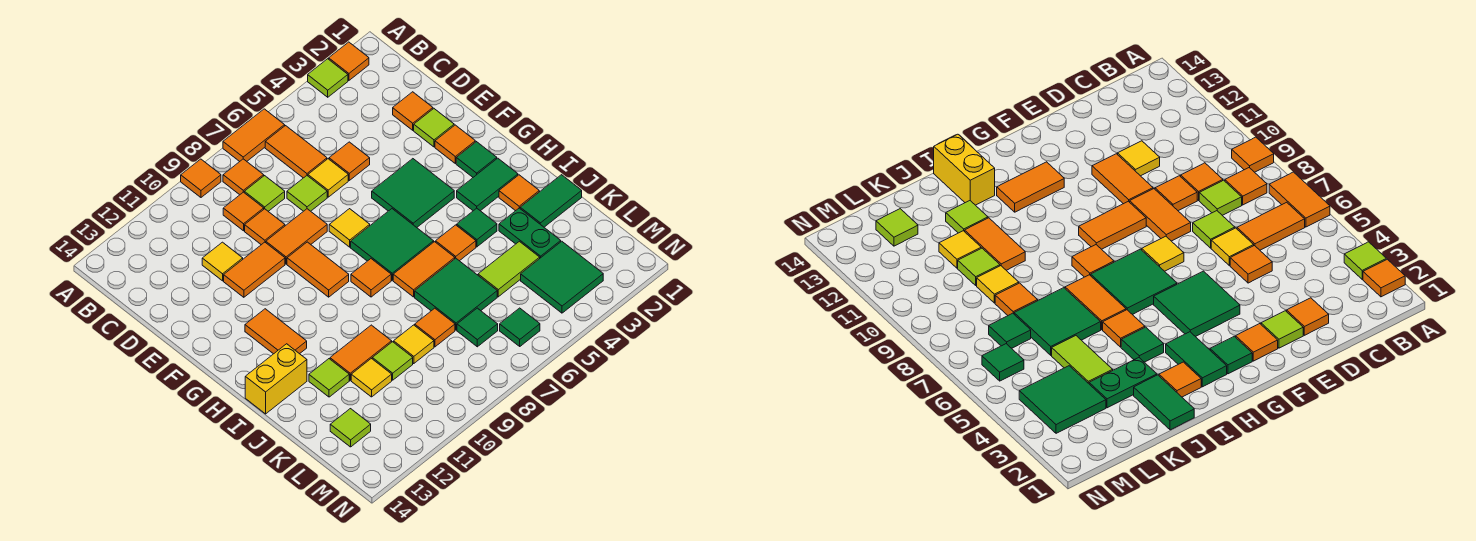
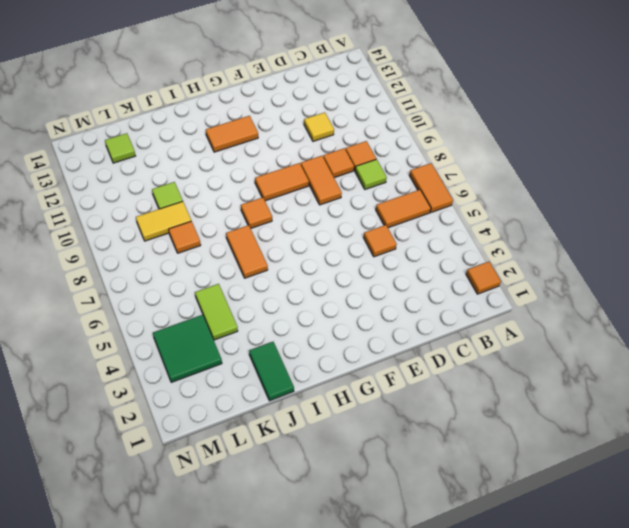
yellow 1x2 tile [136,201,191,241] -> yellow 1x1 tile [394,325,434,364]
none -> lime 1x1 tile [308,59,348,97]
none -> orange 1x1 tile [181,159,221,197]
none -> orange 1x1 tile [223,159,264,195]
none -> orange 1x1 tile [393,92,433,130]

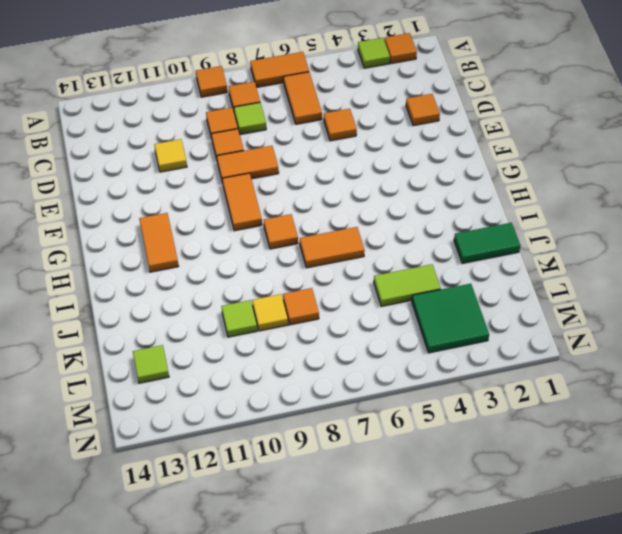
none -> yellow 1x1 tile [308,159,348,197]
none -> lime 1x1 tile [287,176,327,211]
none -> lime 1x1 tile [414,109,454,147]
none -> orange 1x2 tile [224,242,285,297]

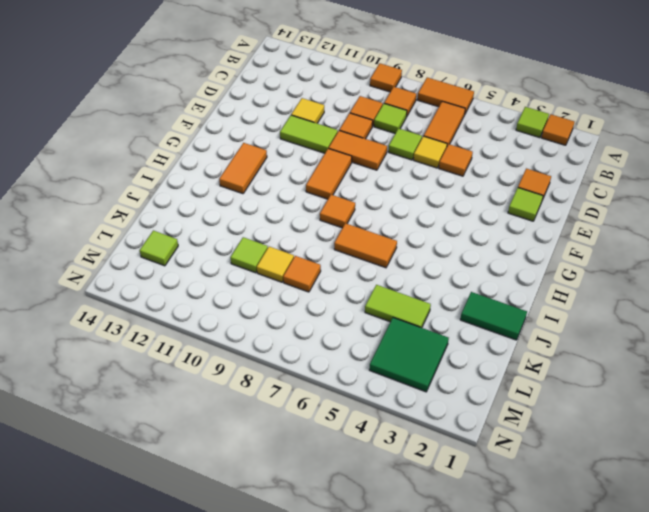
lime 1x2 tile [280,115,338,153] -> orange 1x2 tile [224,242,285,297]
none -> orange 1x1 tile [435,125,475,163]
none -> green 2x2 tile [372,159,454,227]
none -> yellow 1x1 tile [329,209,370,247]
none -> green 1x1 tile [456,142,497,177]

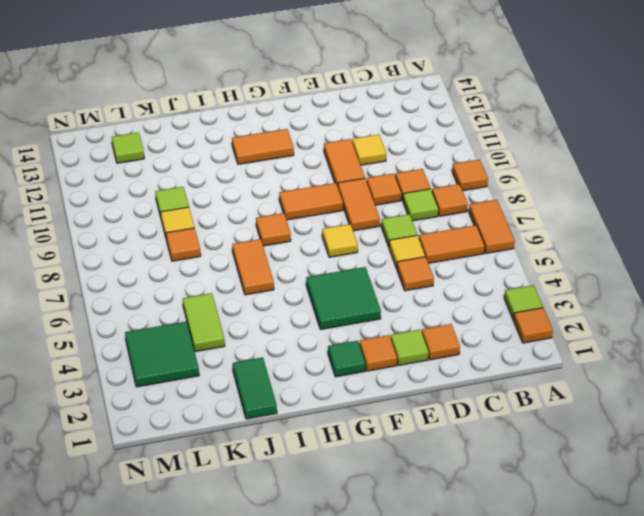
none -> green 2x2 tile [351,209,434,280]
none -> green 1x2 tile [457,158,518,211]
none -> orange 1x1 tile [499,175,539,211]
none -> green 1x1 tile [457,208,497,247]

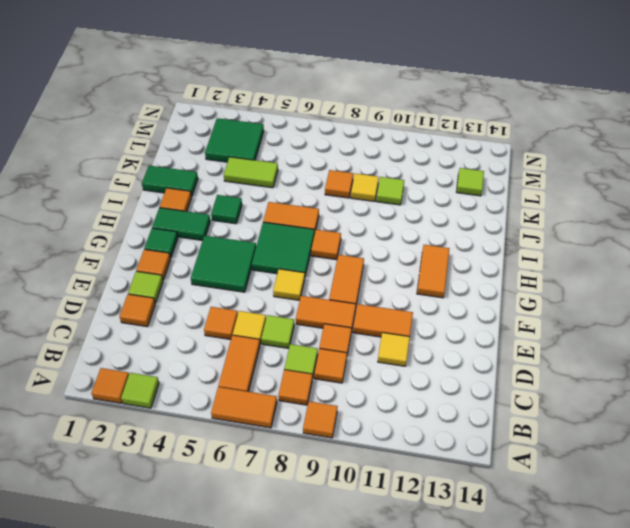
none -> orange 1x1 tile [436,225,476,261]
none -> yellow 1x2 brick [245,344,307,414]
none -> green 1x2 plate [499,208,561,258]
none -> green 2x2 tile [415,258,497,330]

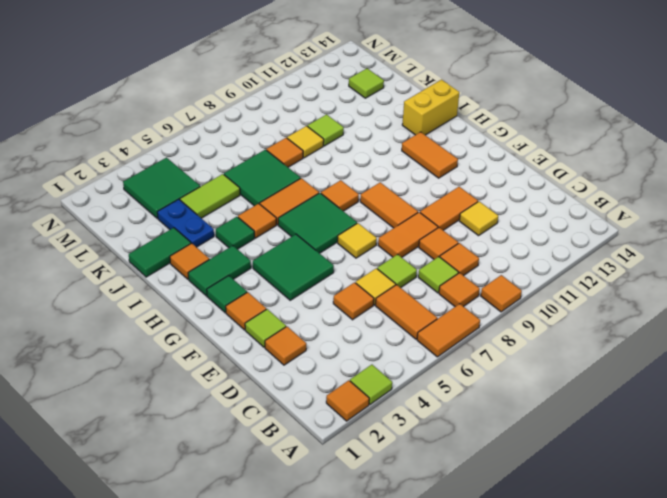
blue 1x2 plate [157,199,214,247] -> green 1x2 plate [499,208,561,258]
none -> orange 1x2 tile [330,325,392,380]
none -> lime 1x1 tile [309,359,349,397]
none -> yellow 1x1 tile [351,359,392,397]
none -> green 1x1 tile [457,308,498,347]

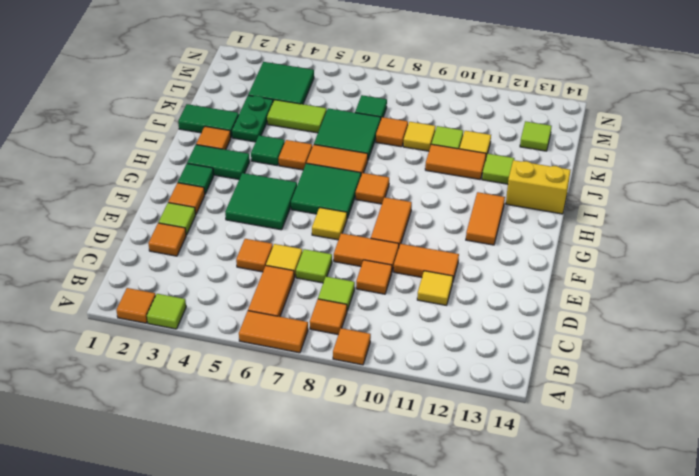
none -> orange 1x1 tile [223,192,264,231]
none -> green 1x1 tile [500,308,540,346]

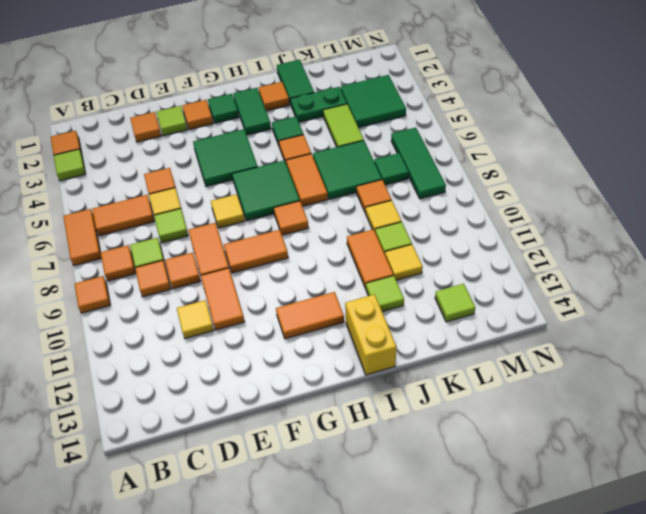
green 1x3 tile [391,128,446,199] -> green 1x1 tile [500,308,540,346]

